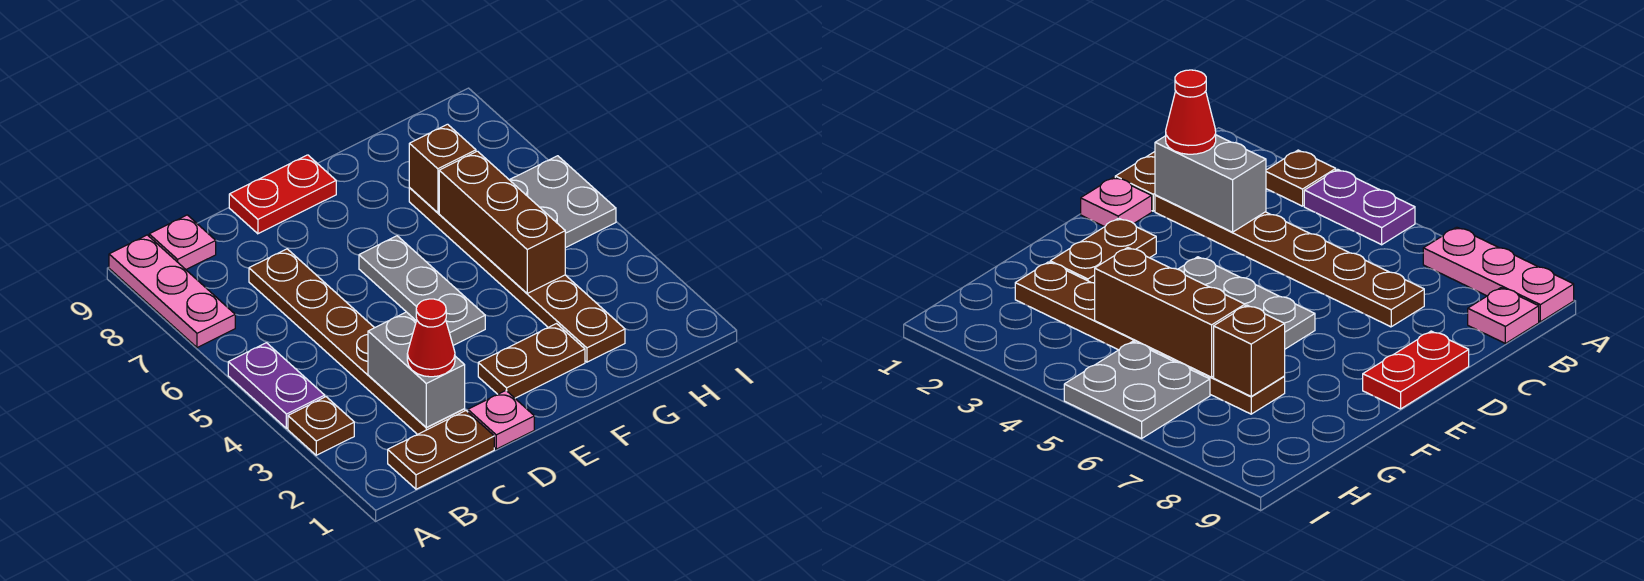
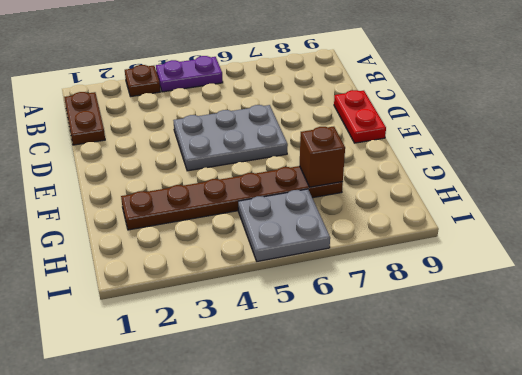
grey 2x3 plate [173,105,288,171] -> grey 1x3 plate [359,236,485,345]
none -> pink 1x3 plate [109,235,235,348]
none -> pink 1x1 plate [149,215,216,269]
none -> brown 1x6 plate [249,249,465,434]

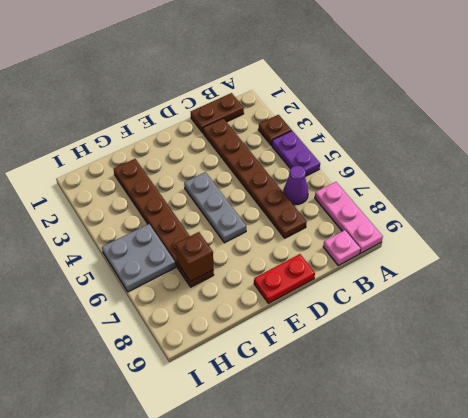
purple 1x1 cone [283,166,308,204] -> none
none -> pink 1x1 plate [468,391,534,449]
none -> brown 1x2 plate [478,324,585,398]
none -> grey 1x2 brick [368,312,465,427]

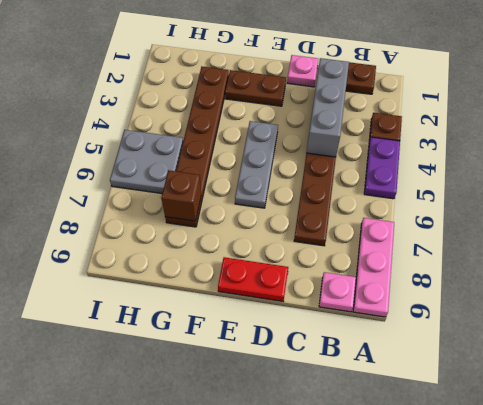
grey 1x3 brick [307,58,349,157] -> grey 1x2 brick [368,312,465,427]
none -> brown 1x3 brick [439,151,565,293]
none -> red 1x1 cone [407,299,455,377]

